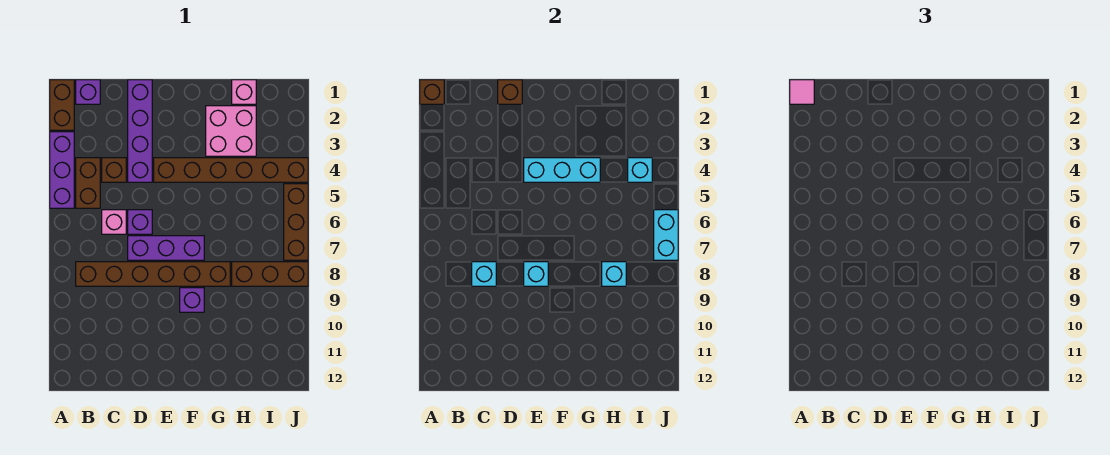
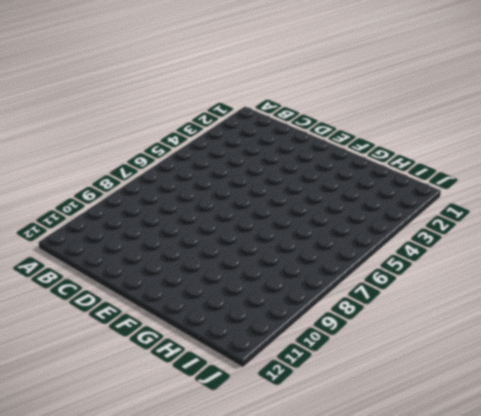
none -> brown 1x2 brick [50,80,74,130]
none -> purple 1x3 brick [50,132,74,208]
none -> purple 1x1 brick [76,80,100,104]

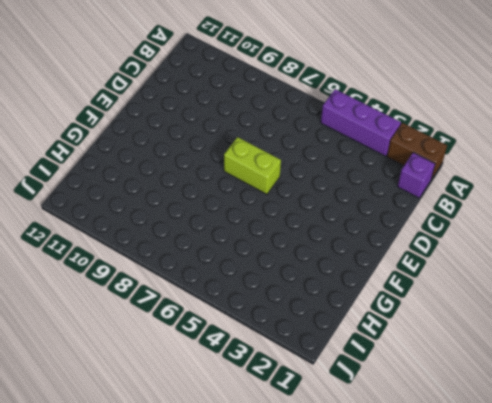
lime 1x2 brick [224,137,281,194] -> purple 1x3 brick [128,236,204,260]
none -> brown 1x2 brick [76,158,100,208]
none -> brown 1x6 brick [76,262,230,286]
none -> brown 1x1 brick [102,158,126,182]

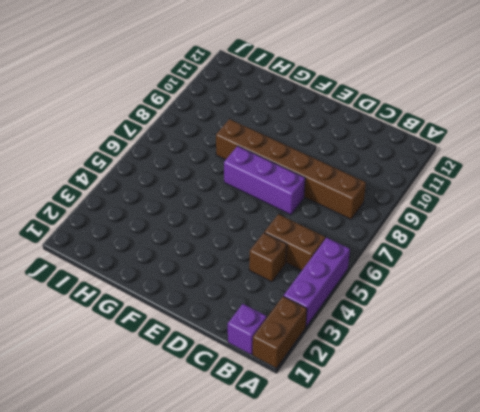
brown 1x2 brick [264,214,325,271] -> brown 1x2 brick turned to [76,158,100,208]
none -> pink 1x1 brick [102,210,126,234]
none -> purple 1x4 brick [128,80,152,182]
none -> purple 1x1 brick [128,210,152,234]

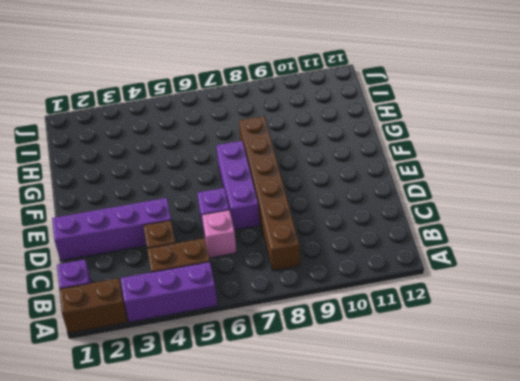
none -> brown 1x6 brick [154,158,308,182]
none -> purple 1x1 brick [180,288,204,312]
none -> pink 2x2 brick [206,106,256,156]

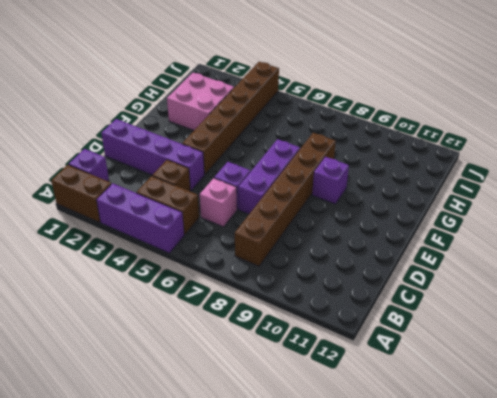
none -> pink 1x1 brick [232,80,256,104]
none -> brown 1x3 brick [232,262,308,286]
none -> brown 1x3 brick [284,184,308,260]

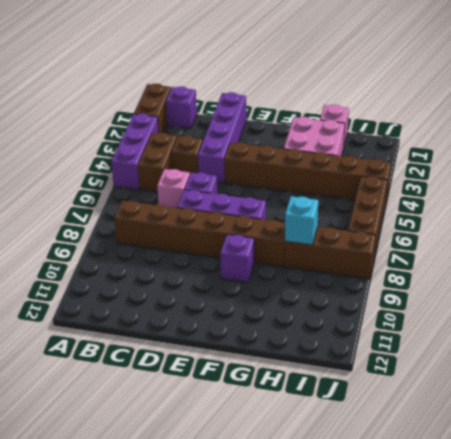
none -> brown 1x1 brick [420,80,444,104]
none -> cyan 1x1 brick [472,262,496,286]
none -> brown 1x1 brick [498,80,522,104]

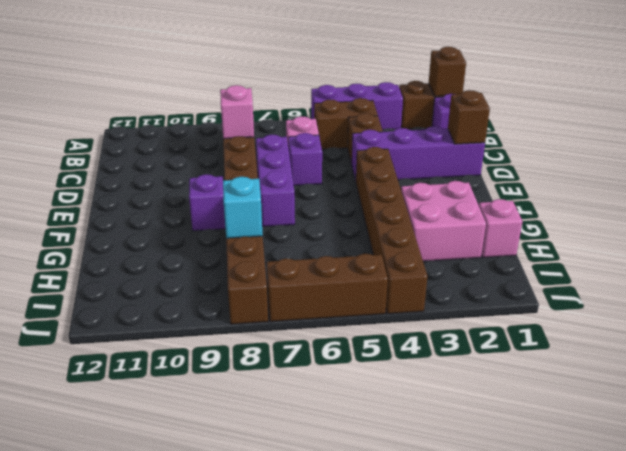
pink 1x1 brick [220,85,254,139] -> cyan 1x1 brick [472,262,496,286]
none -> cyan 1x3 brick [524,158,600,182]
none -> cyan 1x1 brick [524,262,548,286]
none -> cyan 1x1 brick [628,158,652,182]

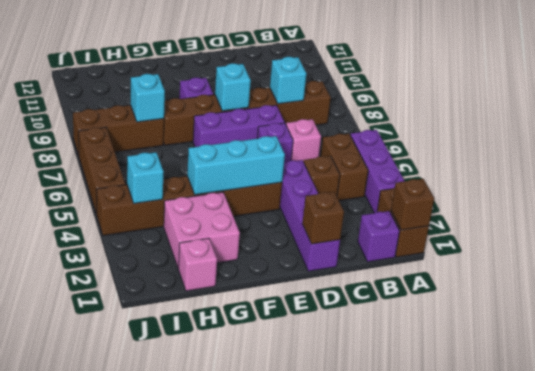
none -> cyan 1x2 brick [654,210,678,260]
none -> pink 1x1 tile [790,80,814,104]

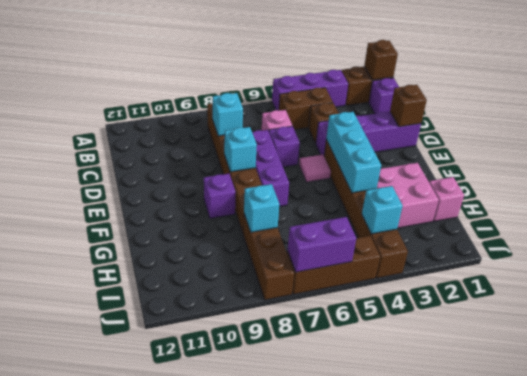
pink 1x1 tile [299,155,331,182] -> pink 1x1 tile moved to [790,80,814,104]
purple 1x2 brick [288,217,356,272] -> cyan 1x2 brick [654,210,678,260]

